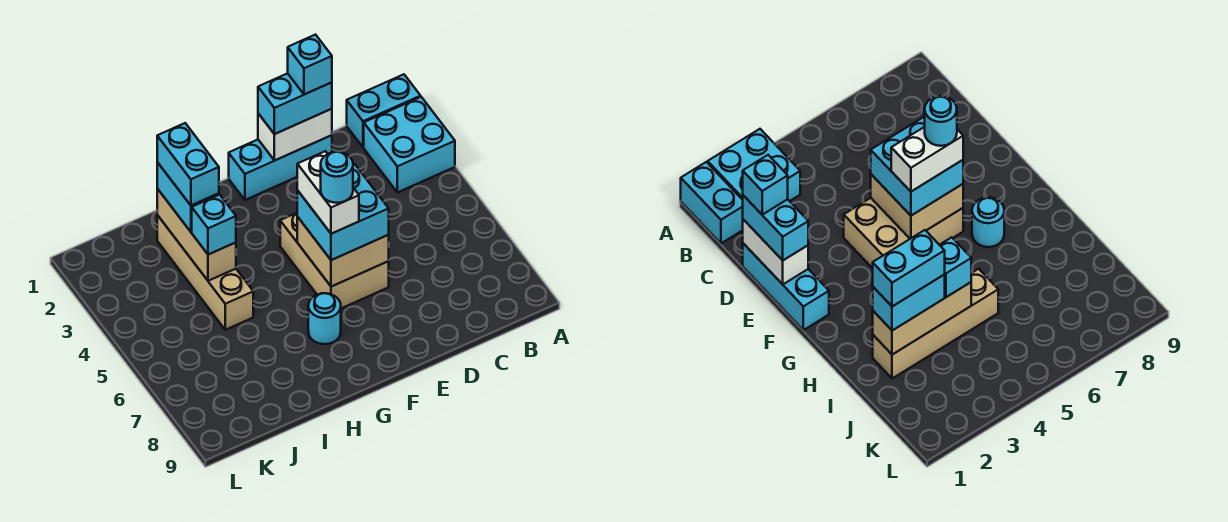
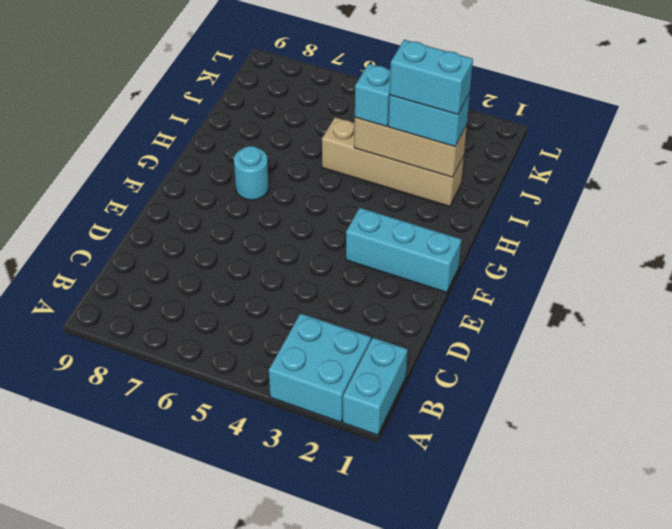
cyan 1x3 brick [346,208,461,292] -> cyan 1x3 brick turned to [229,135,332,200]
none -> tan 2x3 brick [280,213,389,308]
none -> white 1x2 brick [258,109,332,160]
none -> tan 2x2 brick [297,217,389,287]

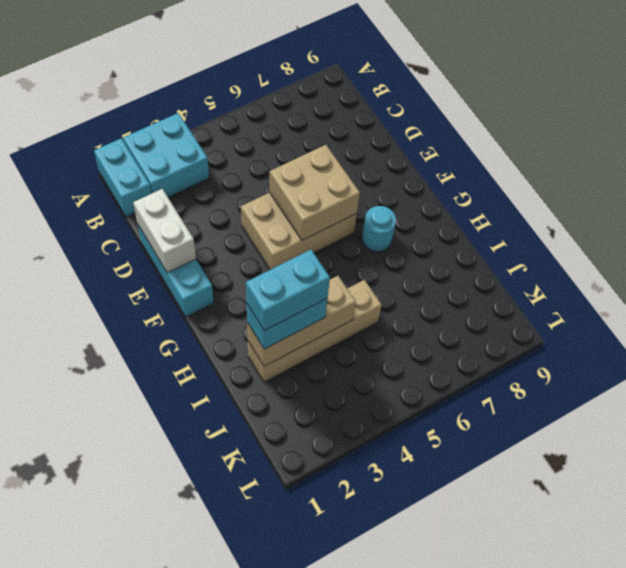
none -> cyan 1x2 brick [258,73,332,134]
none -> cyan 2x2 brick [297,165,389,260]
none -> cyan 1x1 brick [192,195,236,255]

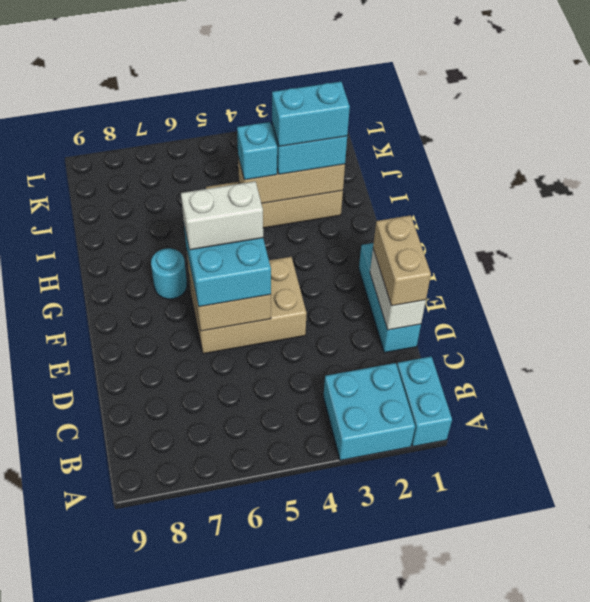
tan 1x2 brick [373,215,431,306] -> cyan 1x2 brick [258,73,332,134]
none -> cyan 1x1 brick [288,35,332,94]
none -> cyan 1x1 round brick [321,152,353,203]

